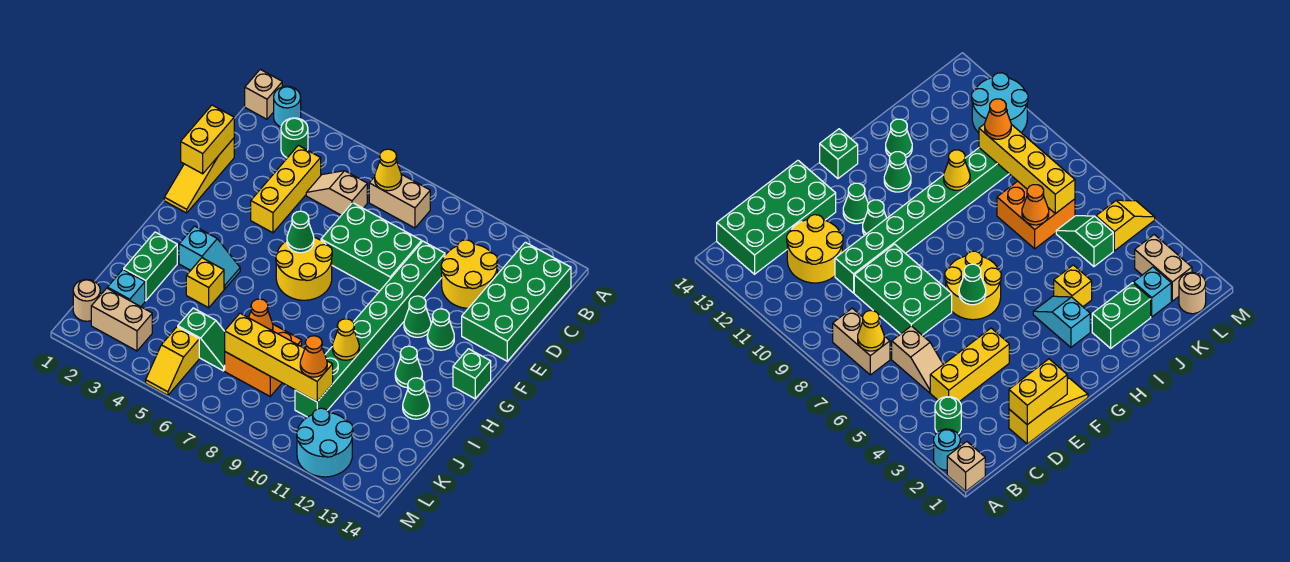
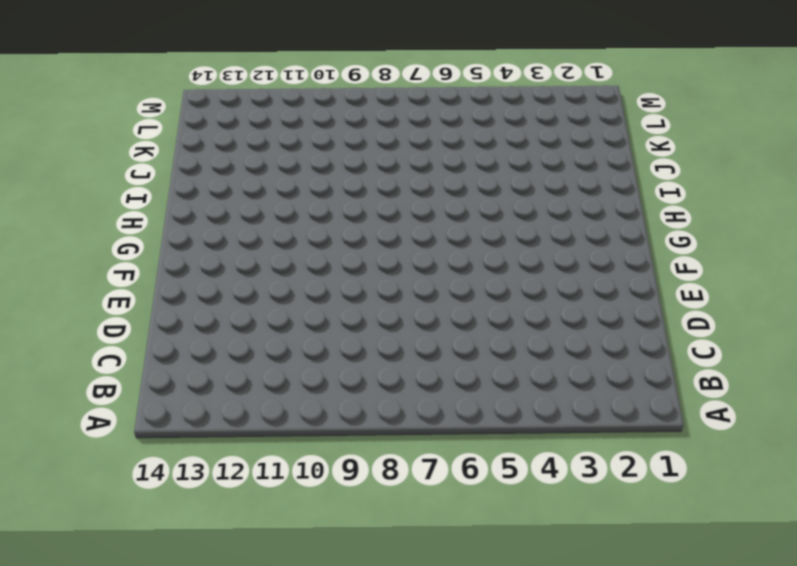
none -> tan 1x1 brick [245,69,282,119]
none -> cyan 1x1 round brick [274,86,301,127]
none -> green 1x1 round brick [281,118,308,158]
none -> tan 1x2 brick [369,174,430,228]

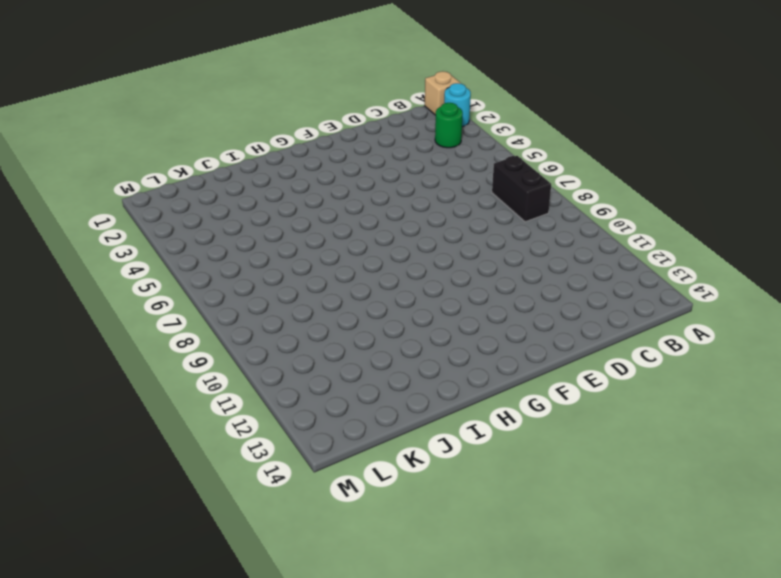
black 1x2 brick [492,156,551,222] -> tan 1x2 brick [369,174,430,228]
none -> green 2x4 brick [462,242,571,361]
none -> yellow 1x3 brick [251,145,321,233]
none -> tan 1x2 slope [306,171,367,215]
none -> yellow 2x2 round brick [441,240,498,308]

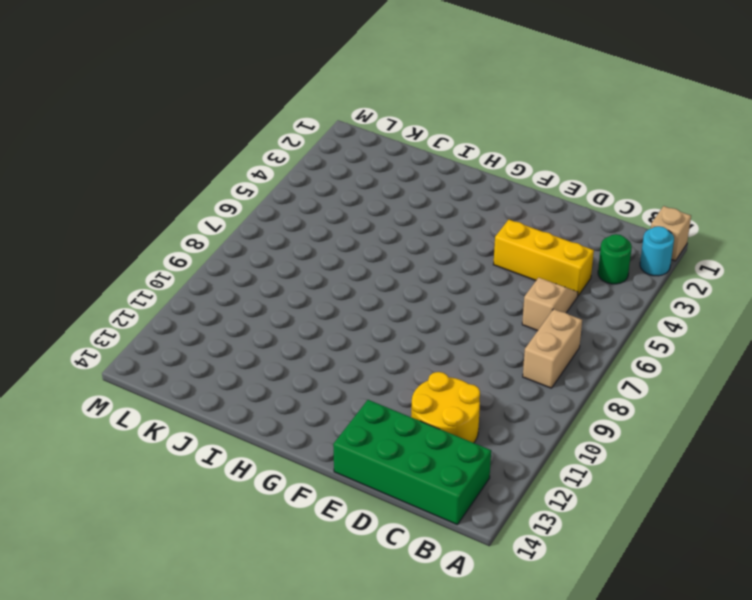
none -> yellow 1x3 slope [164,138,234,213]
none -> green 2x3 brick [321,203,422,291]
none -> green 1x8 brick [295,241,445,417]
none -> yellow 2x2 round brick [276,237,332,300]

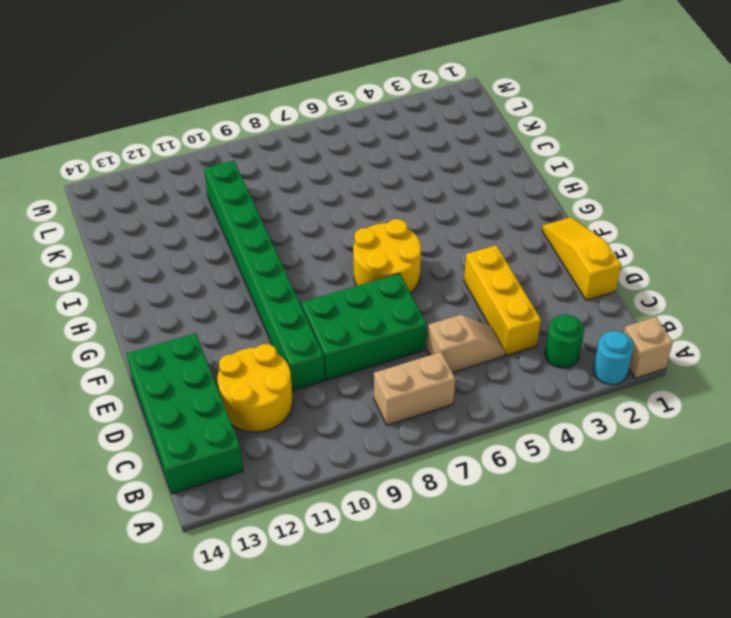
none -> green 1x1 cone [404,296,431,337]
none -> green 1x1 cone [427,309,454,350]
none -> green 1x1 brick [453,349,491,399]
none -> cyan 1x2 slope [179,226,240,289]

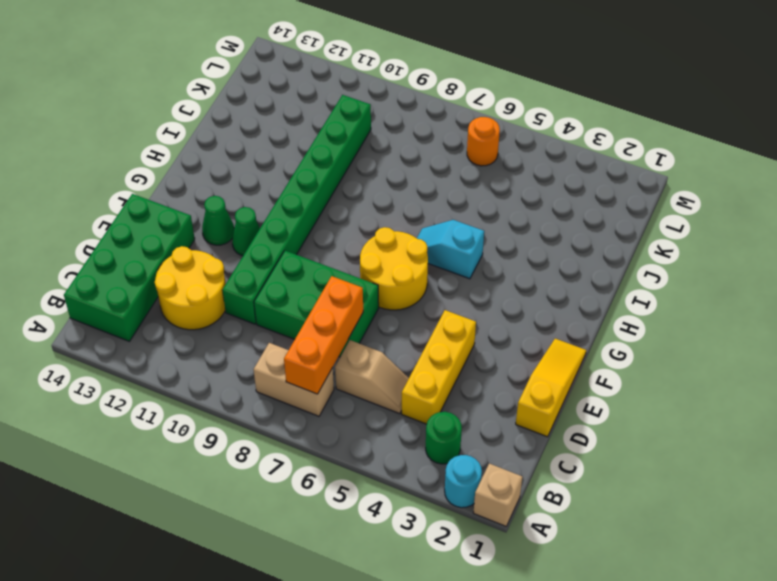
orange 1x3 brick [284,276,363,394] -> yellow 1x1 cone [375,149,402,191]
cyan 1x2 slope [417,220,484,279] -> cyan 1x2 slope moved to [179,226,240,289]
orange 1x1 round brick [467,117,500,166] -> none
none -> green 1x1 brick [453,349,491,399]
none -> green 1x1 cone [395,346,422,388]
none -> green 1x2 brick [124,232,177,301]
none -> yellow 1x1 brick [186,258,224,308]

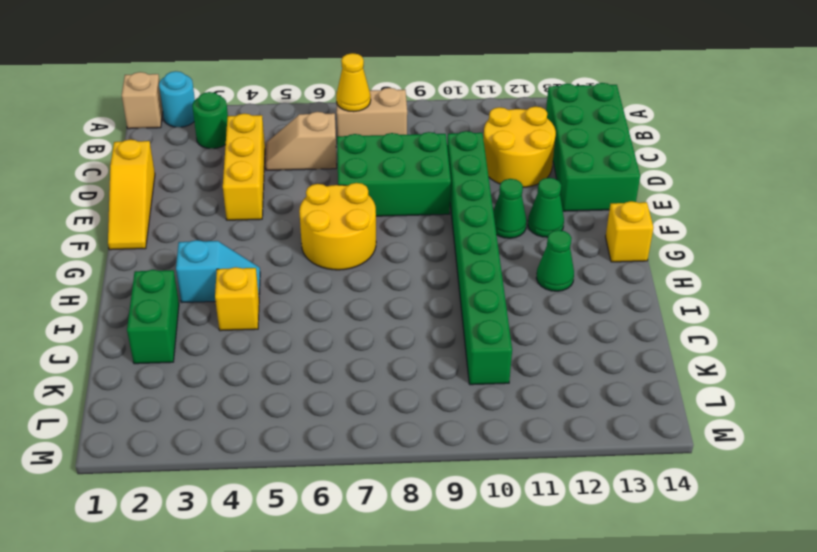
yellow 1x1 brick [606,201,653,262] -> green 1x1 brick [453,349,491,399]
none -> green 1x1 cone [403,378,430,419]
none -> orange 2x2 brick [225,324,302,396]
none -> cyan 1x1 brick [107,270,145,307]
none -> green 1x2 slope [178,308,225,371]

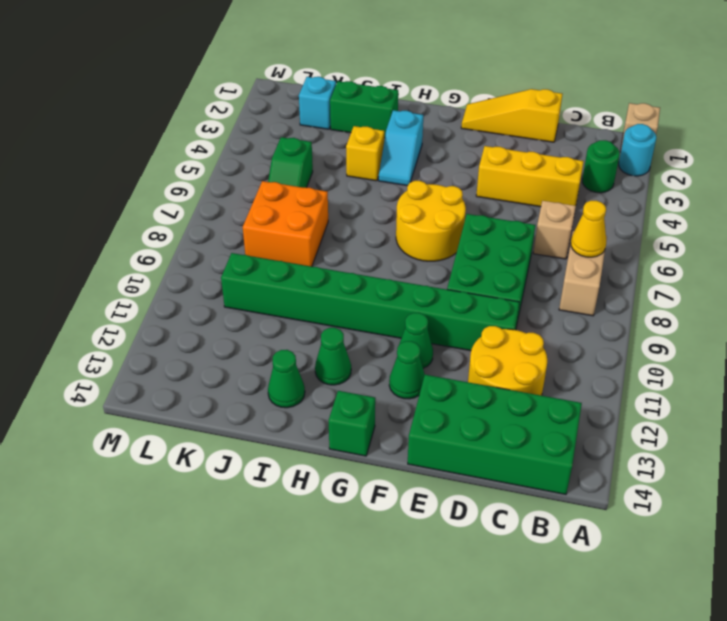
none -> tan 1x1 round brick [73,279,100,321]
none -> tan 1x2 brick [91,288,152,351]
none -> yellow 1x2 slope [146,327,199,395]
none -> cyan 2x2 round brick [297,408,353,477]

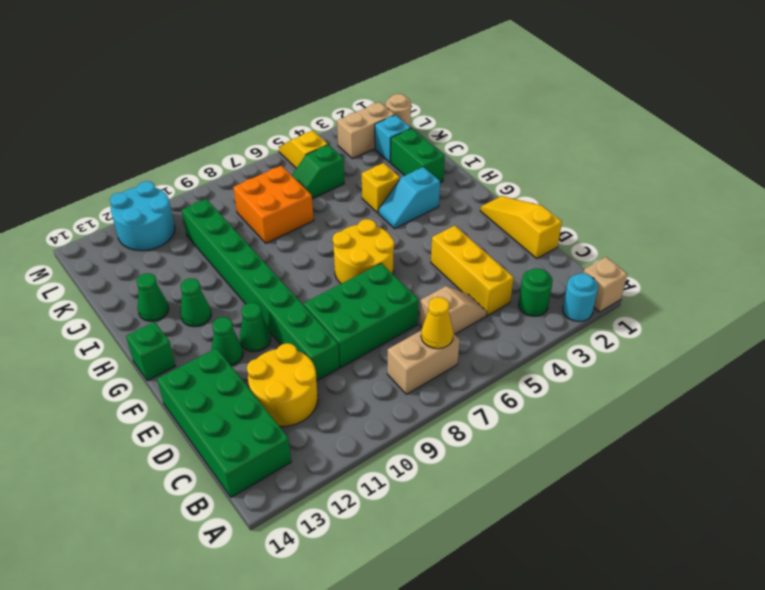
none -> yellow 1x2 brick [181,105,234,174]
none -> green 1x1 cone [287,211,314,253]
none -> yellow 1x1 cone [332,319,359,360]
none -> orange 1x1 cone [249,299,273,331]

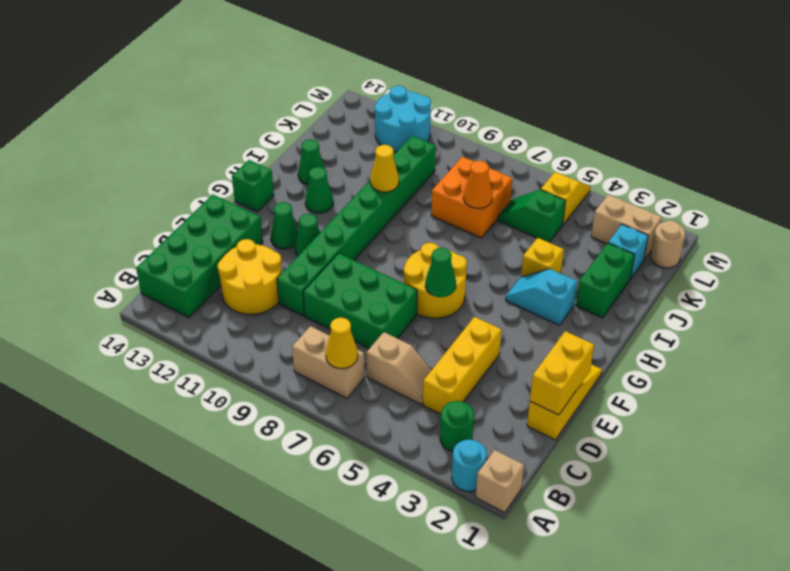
none -> yellow 1x4 brick [225,313,333,402]
none -> orange 1x1 cone [300,336,327,377]

